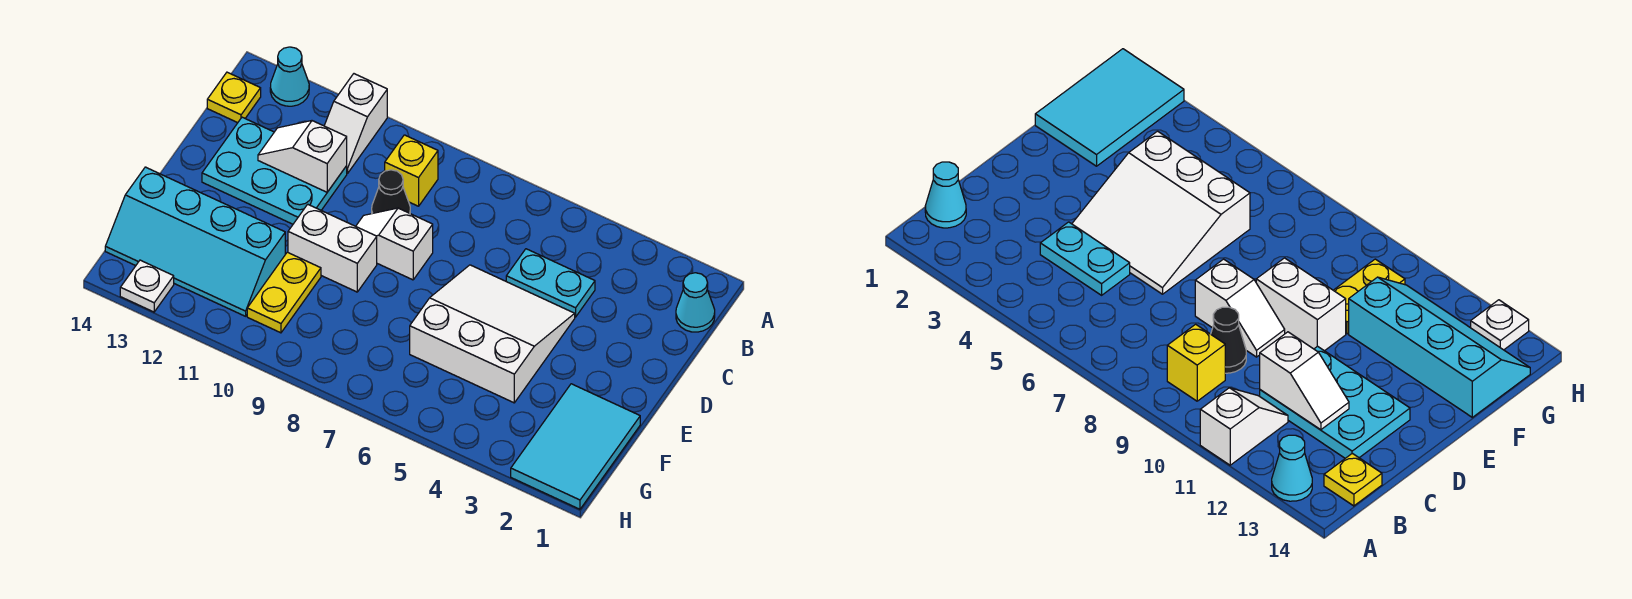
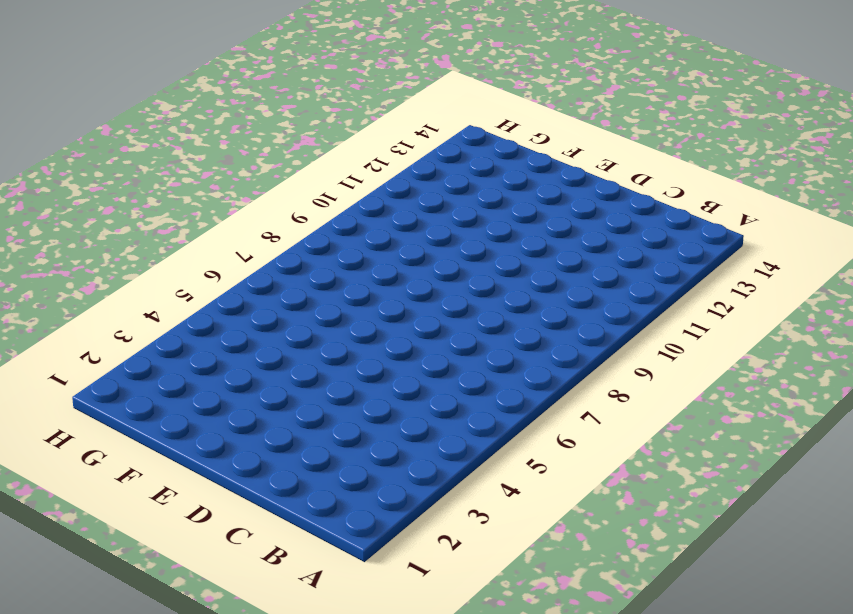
none -> white 1x2 slope [324,74,387,173]
none -> cyan 1x1 cone [270,47,309,106]
none -> cyan 1x1 cone [676,273,715,332]

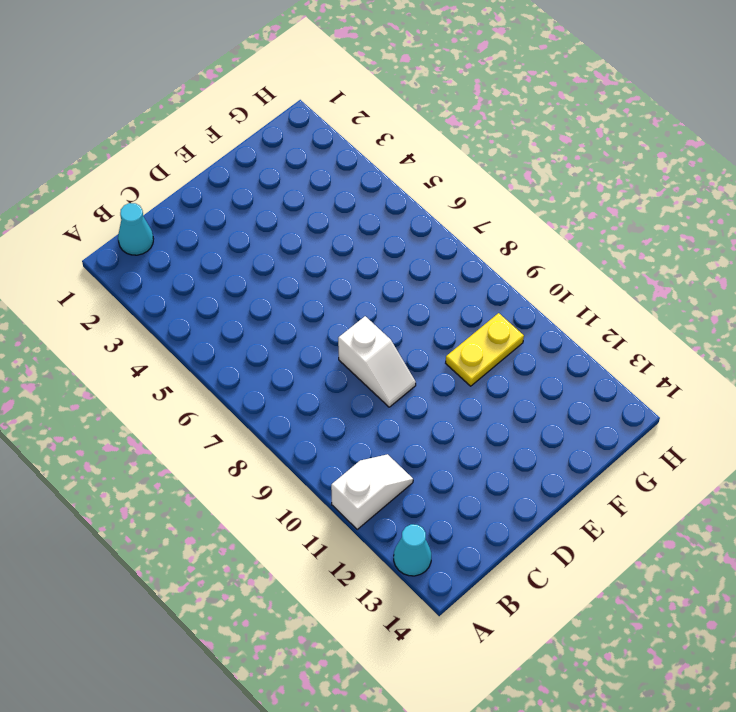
none -> yellow 1x1 brick [385,135,438,206]
none -> yellow 1x1 plate [207,72,261,123]
none -> cyan 1x2 plate [506,249,595,317]

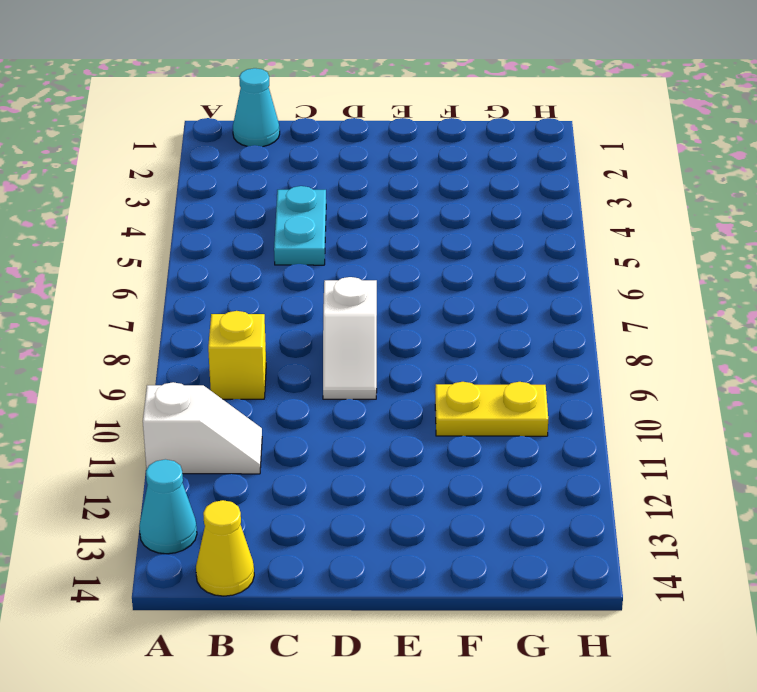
yellow 1x1 cone [196,500,254,596] -> yellow 1x1 plate [207,72,261,123]
none -> black 1x1 cone [372,170,410,214]
none -> cyan 2x3 plate [202,117,347,224]
none -> white 3x3 slope [410,265,575,403]

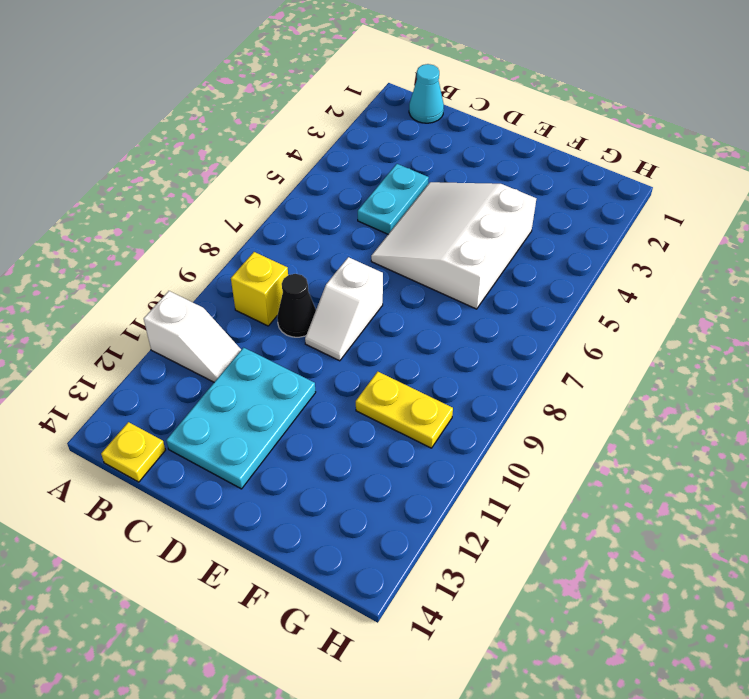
none -> cyan 1x1 cone [270,47,309,106]
none -> white 1x2 brick [288,204,377,292]
none -> cyan 2x3 tile [511,384,640,509]

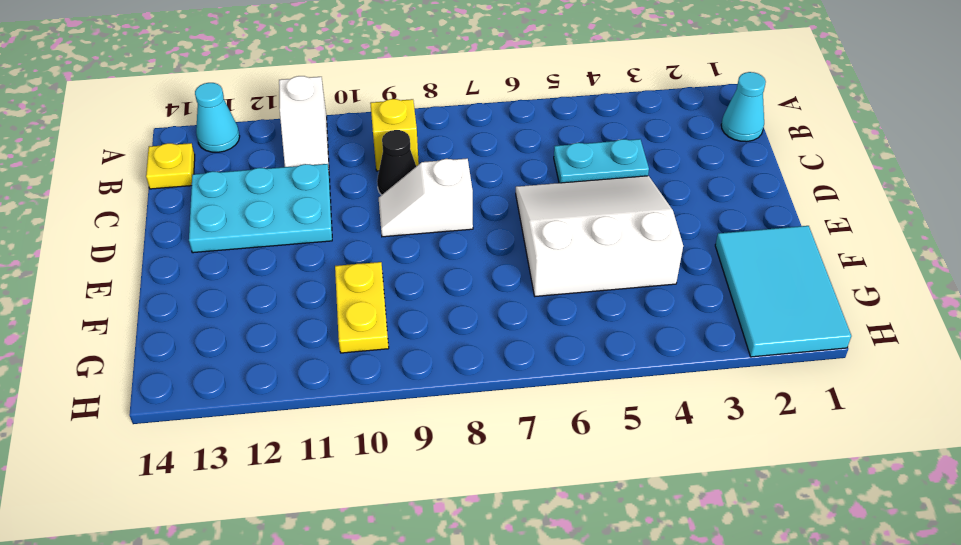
none -> white 1x2 brick [288,204,377,292]
none -> cyan 2x4 slope [105,167,285,316]
none -> white 1x1 plate [120,260,174,312]

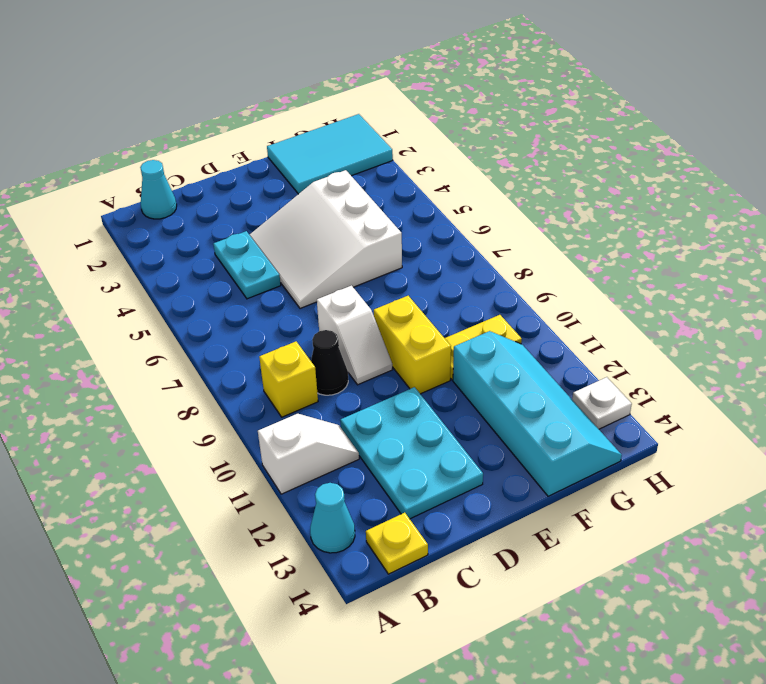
yellow 1x2 brick [374,296,451,394] -> white 1x2 brick [288,204,377,292]
none -> white 1x2 slope [258,121,347,192]

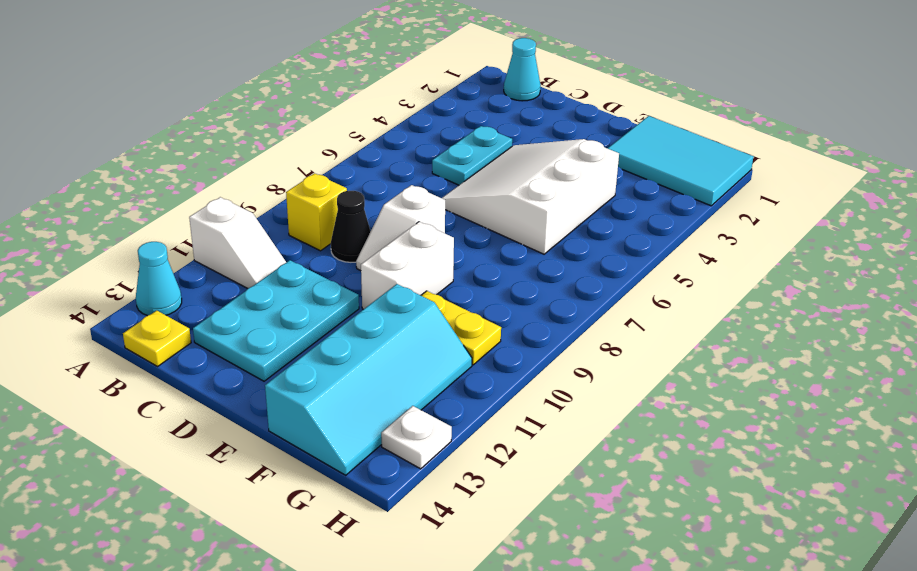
none -> white 1x2 slope [258,121,347,192]

